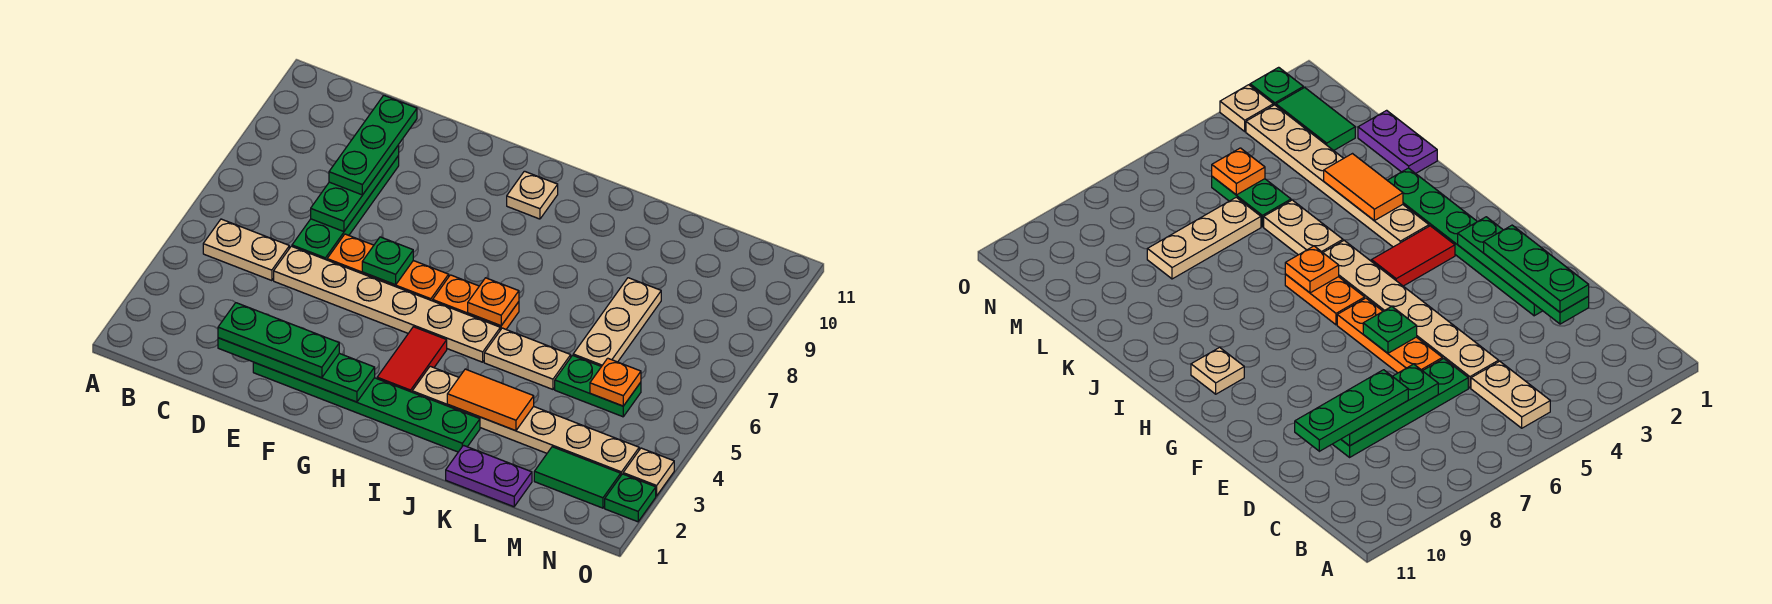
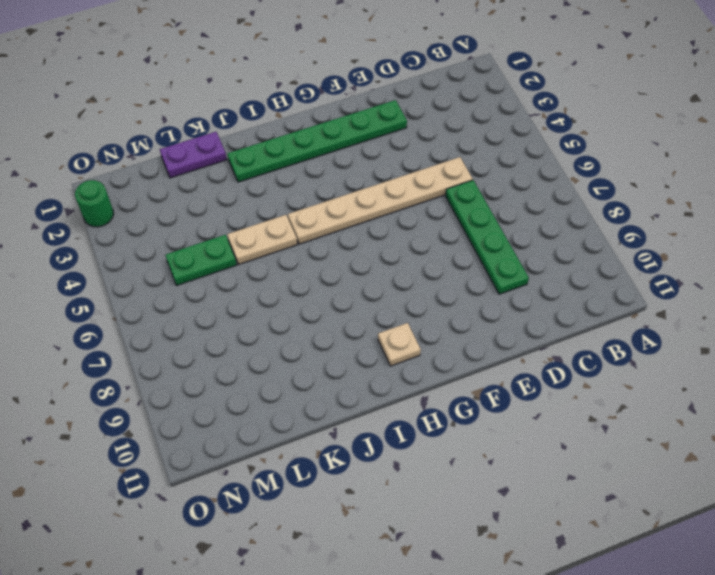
green 1x1 round brick [75,180,114,227] -> green 1x1 plate [605,474,656,522]
none -> tan 1x2 plate [203,219,289,281]
none -> orange 1x3 plate [327,234,449,301]
none -> red 1x2 tile [377,327,447,392]

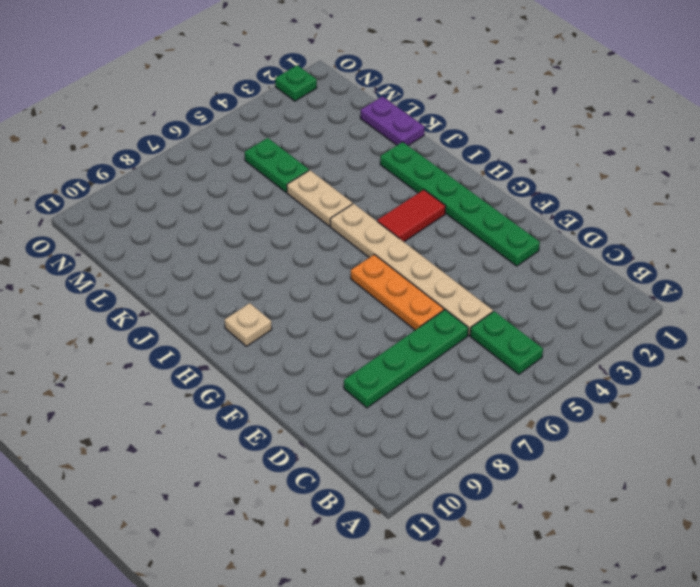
green 1x2 plate [470,311,543,374] -> tan 1x2 plate [203,219,289,281]
none -> orange 1x2 plate [433,275,519,330]
none -> tan 1x6 plate [412,366,639,475]
none -> tan 1x3 plate [573,278,661,366]

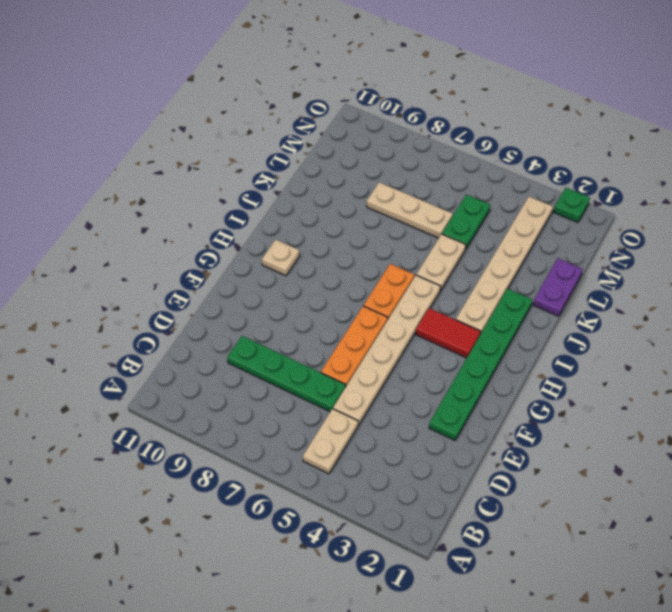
none -> green 1x2 tile [534,447,621,508]
none -> tan 1x1 plate [623,448,674,496]
none -> green 1x4 plate [218,338,375,402]

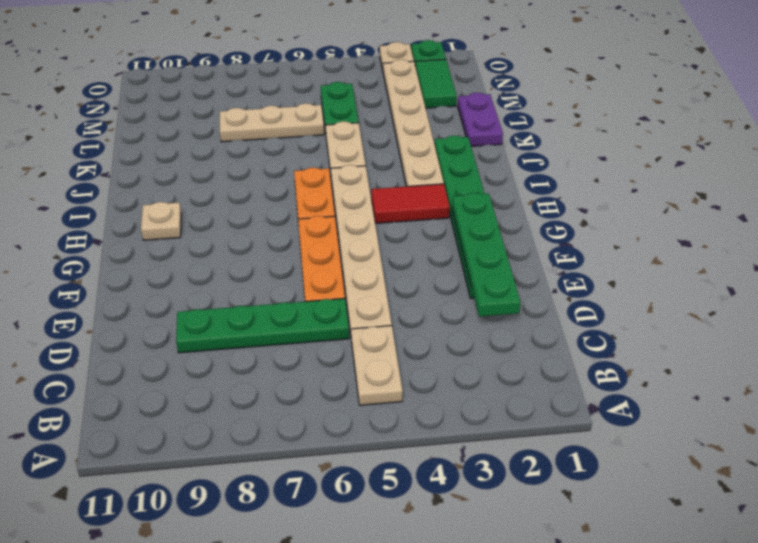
none -> green 1x3 plate [311,145,399,232]
none -> green 1x1 plate [362,237,413,285]
none -> orange 1x1 plate [468,278,519,326]

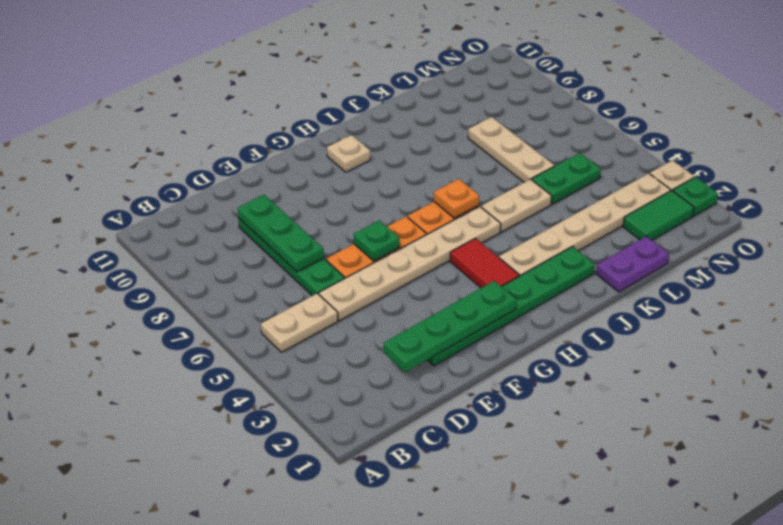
none -> orange 1x2 tile [447,369,534,431]
none -> orange 1x1 plate [590,358,641,406]
none -> green 1x3 plate [218,303,339,378]

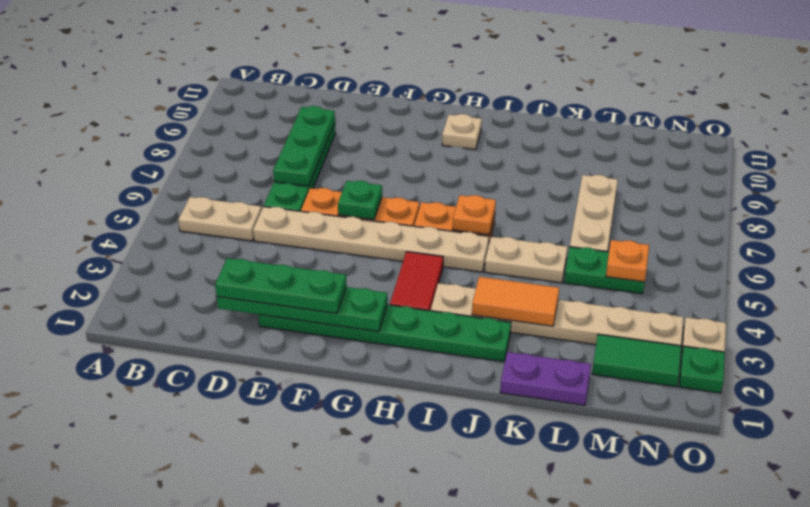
none -> green 1x3 plate [329,95,417,195]

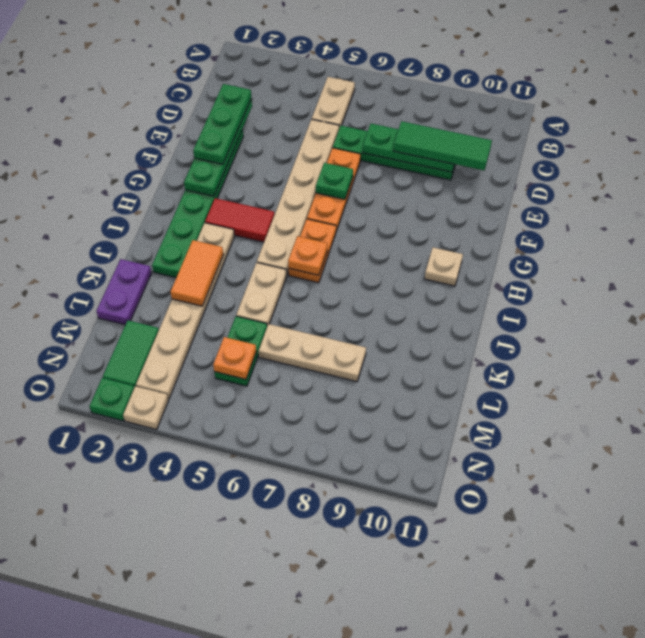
green 1x3 tile [393,121,492,170] -> green 1x3 plate [329,95,417,195]

